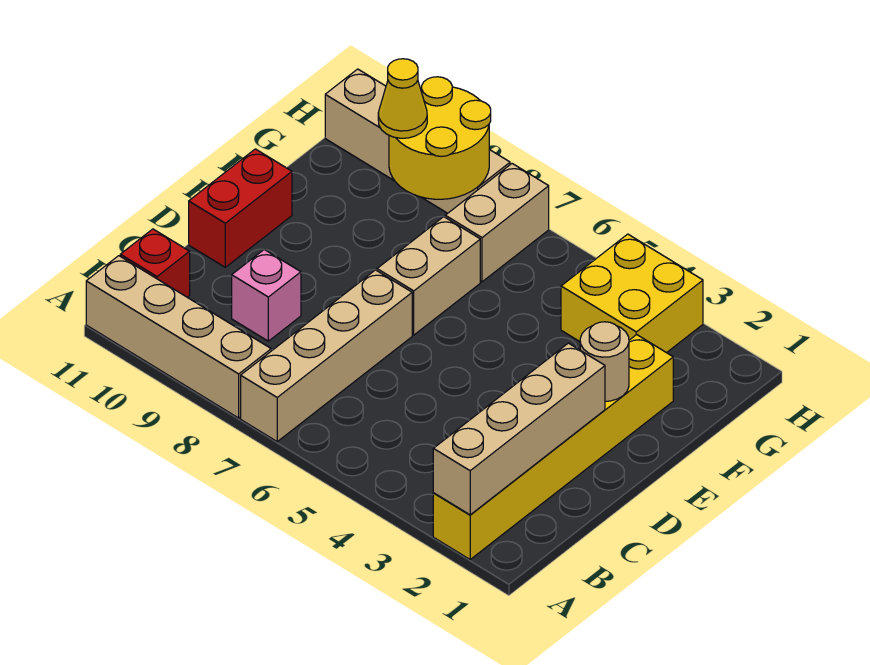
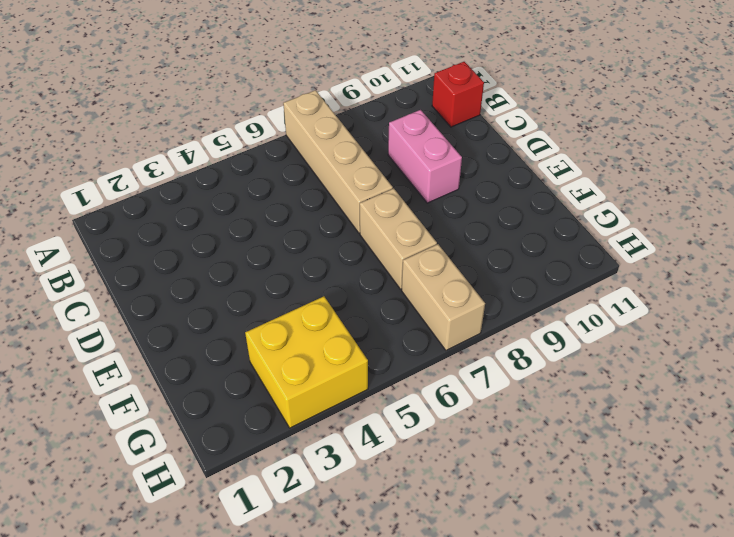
pink 1x2 brick [388,110,462,203] -> pink 1x1 brick [232,250,301,341]
none -> yellow 1x6 brick [433,335,673,559]
none -> tan 1x4 brick [86,256,271,418]
none -> red 1x2 brick [189,149,292,267]

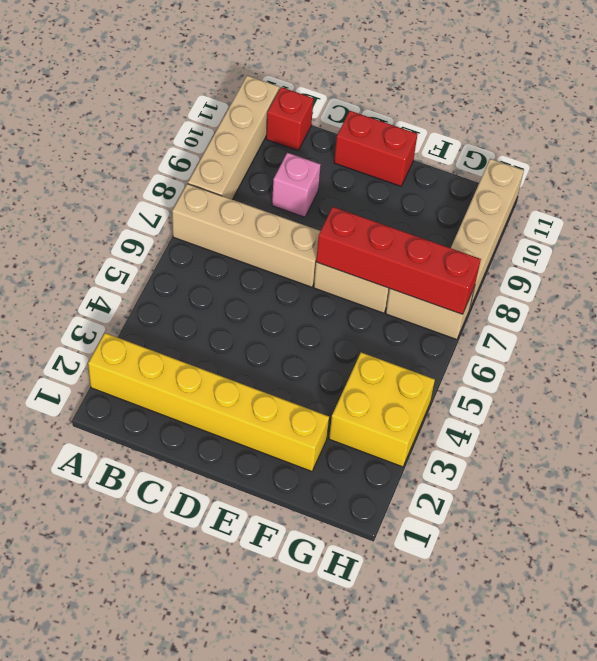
red 1x4 brick [316,207,481,314] -> none
none -> tan 1x4 brick [433,343,605,515]
none -> tan 1x1 round brick [580,322,629,401]
none -> yellow 2x2 round brick [389,77,491,199]

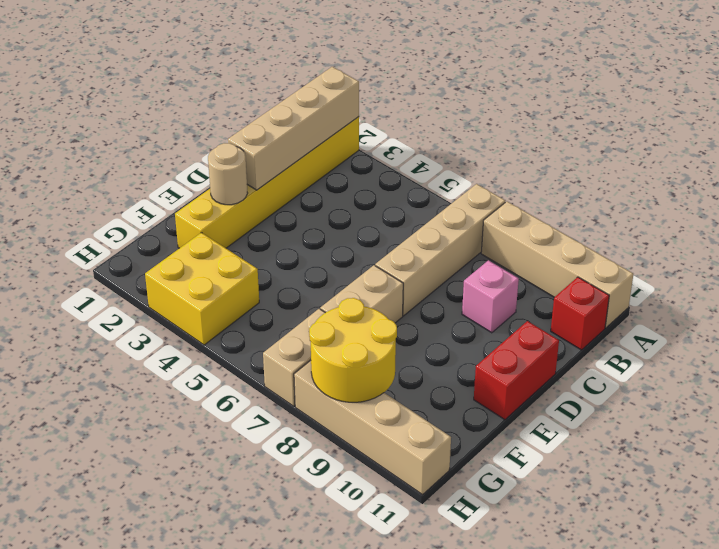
none -> yellow 1x1 cone [378,59,427,138]

